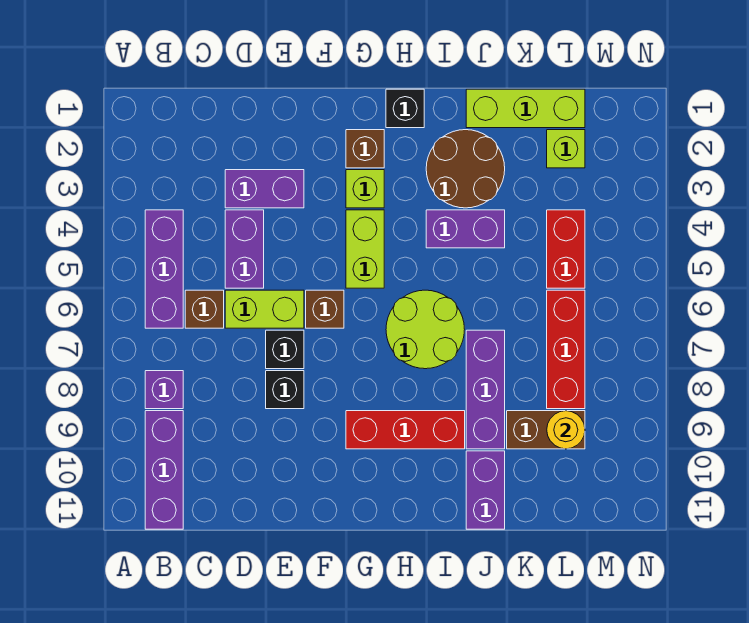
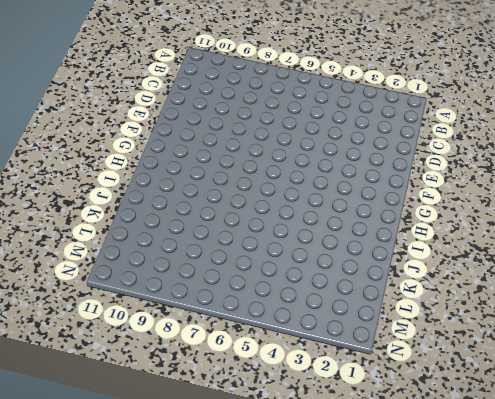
none -> purple 1x3 brick [145,210,183,328]
none -> purple 1x1 brick [145,371,183,409]
none -> purple 1x3 brick [145,411,183,529]

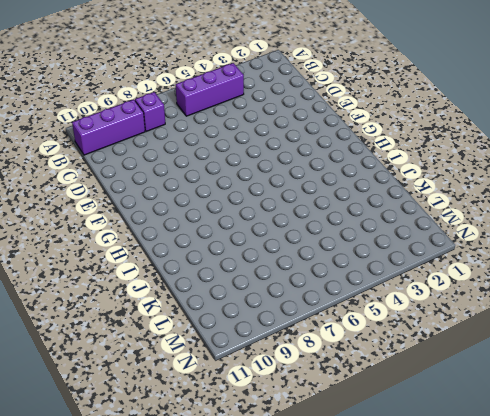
none -> brown 1x1 brick [185,290,224,328]
none -> purple 1x2 brick [225,170,304,208]
none -> purple 1x2 brick [225,210,264,288]

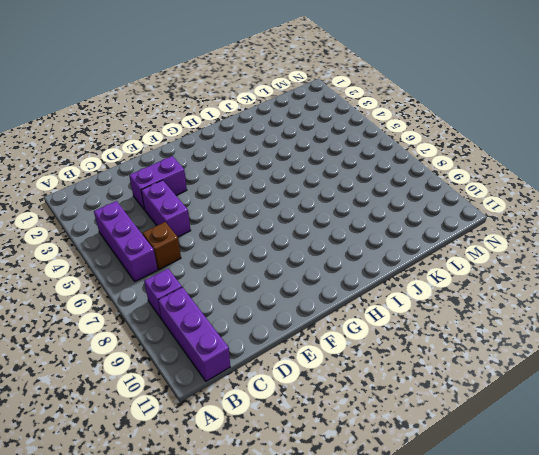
none -> lime 1x2 brick [225,290,304,328]
none -> black 1x1 brick [266,330,304,369]
none -> black 1x1 brick [266,371,304,409]

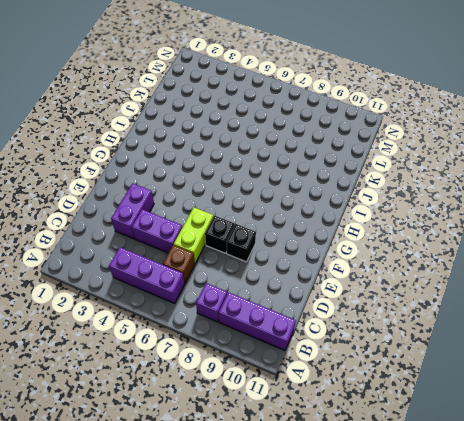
none -> brown 1x1 brick [306,290,344,328]
none -> brown 1x1 brick [346,130,384,168]
none -> lime 1x1 brick [346,170,384,208]

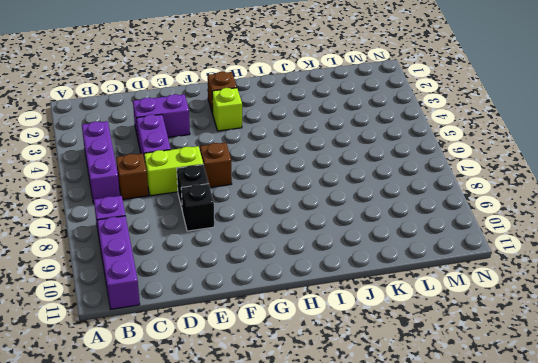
none -> lime 1x2 brick [346,210,384,288]
none -> red 1x3 brick [346,411,465,449]
none -> black 1x1 brick [386,89,424,128]

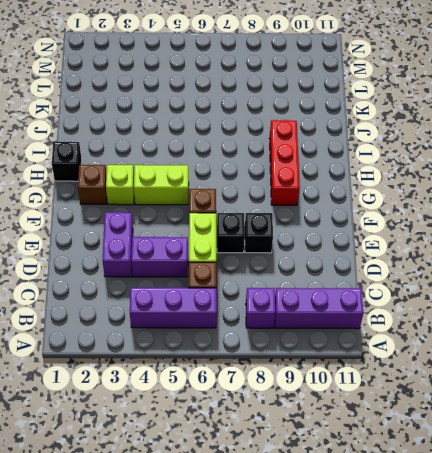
none -> lime 2x2 round brick [386,290,465,369]
none -> brown 2x2 round brick [426,130,505,208]
none -> purple 1x2 brick [426,210,505,248]

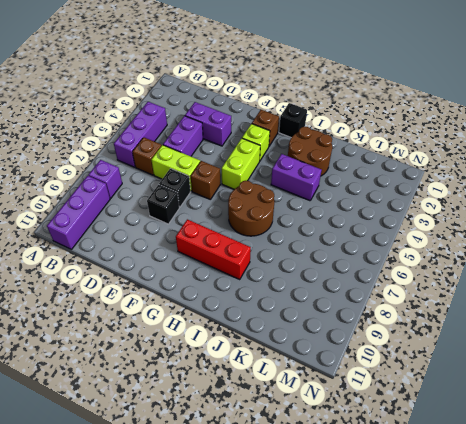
brown 2x2 round brick [228,181,274,236] -> lime 2x2 round brick [386,290,465,369]
none -> lime 1x3 brick [466,89,585,128]
none -> purple 1x3 brick [466,330,505,449]
none -> purple 1x2 brick [466,451,505,529]

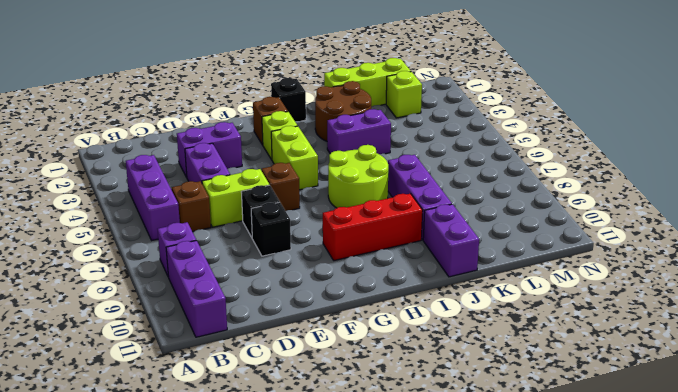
none -> brown 1x2 brick [507,411,585,449]
none -> red 1x2 brick [547,210,585,288]
none -> red 1x3 brick [547,290,585,409]

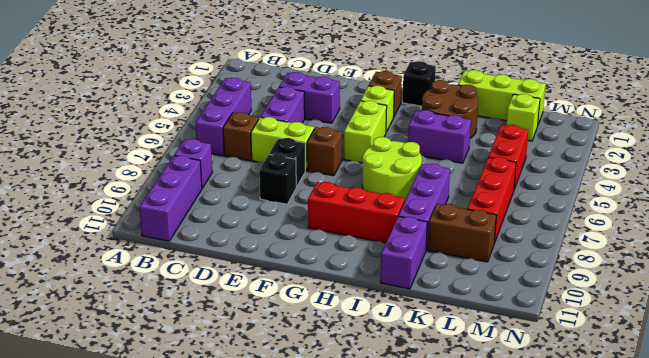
none -> yellow 1x1 round brick [547,411,585,449]

